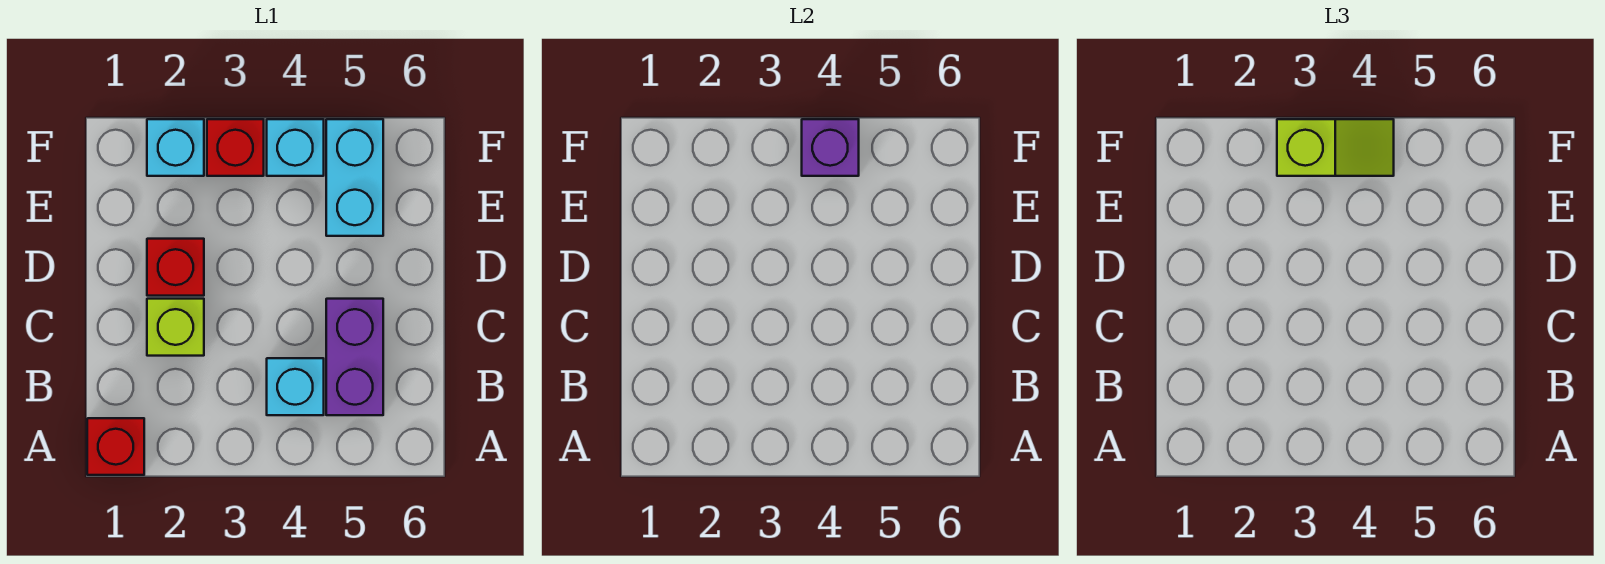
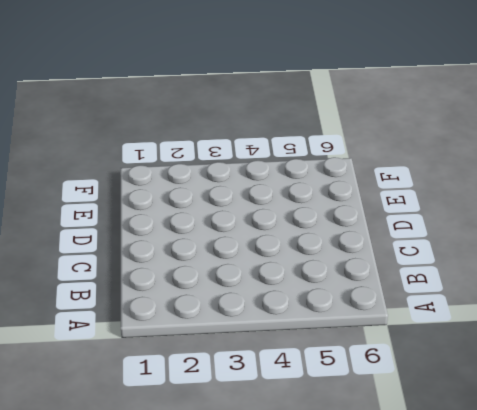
none -> red 1x1 brick [87,418,144,475]
none -> cyan 1x1 brick [267,358,324,415]

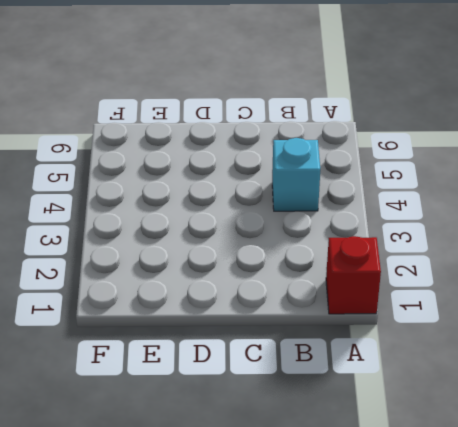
none -> purple 1x2 brick [326,299,383,415]
none -> lime 1x1 brick [147,299,204,356]

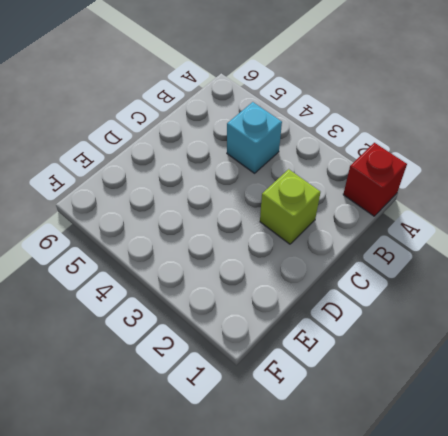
none -> purple 1x2 brick [326,299,383,415]
none -> red 1x1 brick [147,239,204,296]

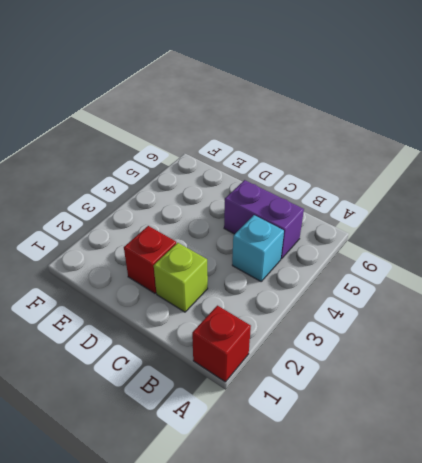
none -> cyan 1x2 brick [326,119,383,236]
none -> cyan 1x1 brick [147,119,204,176]

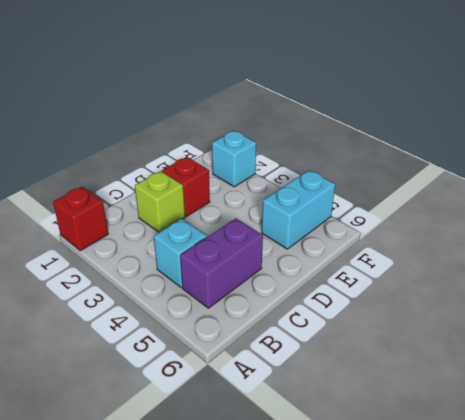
none -> red 1x1 brick [207,119,264,176]
none -> cyan 1x1 brick [267,119,324,176]

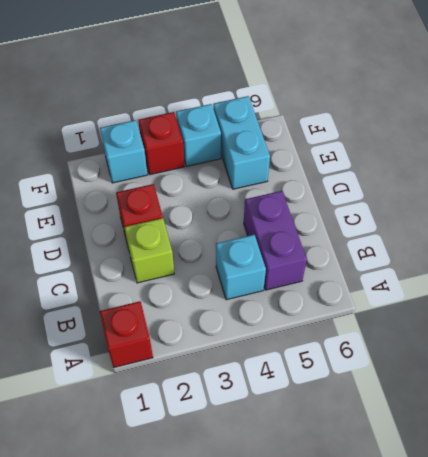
none -> purple 1x1 brick [802,119,859,176]
none -> lime 1x2 slope [1277,119,1394,176]

